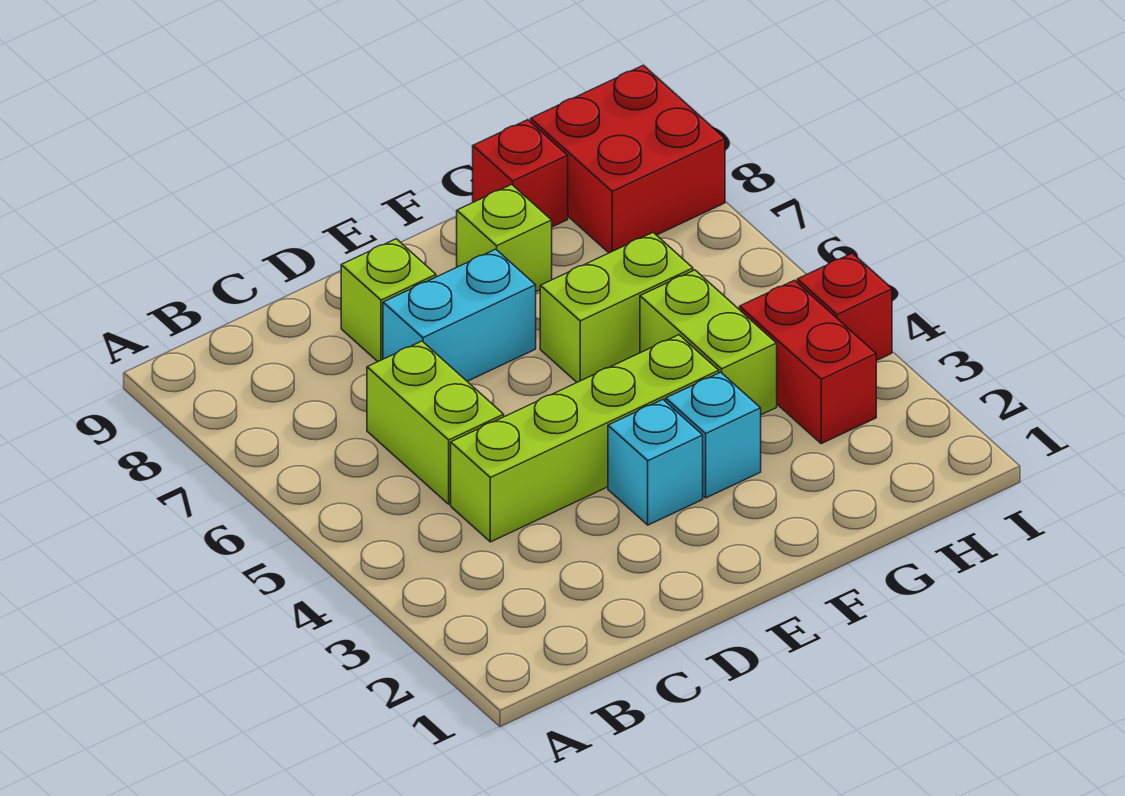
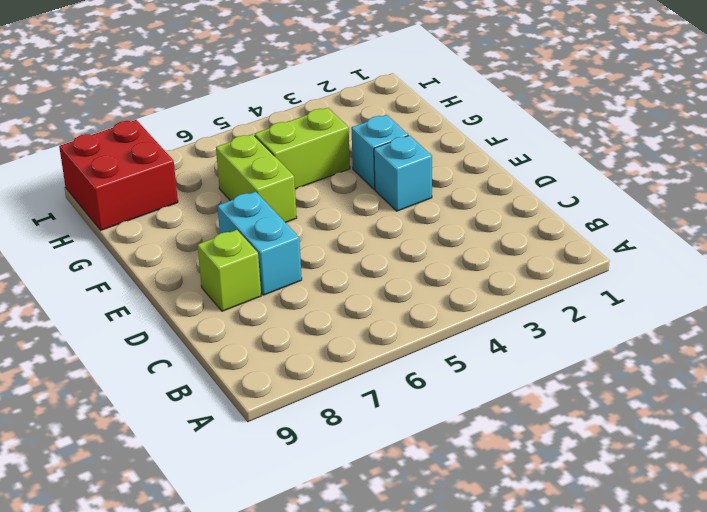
none -> lime 1x4 brick [451,335,719,542]
none -> lime 1x2 brick [367,341,504,504]
none -> lime 1x1 brick [457,184,552,292]

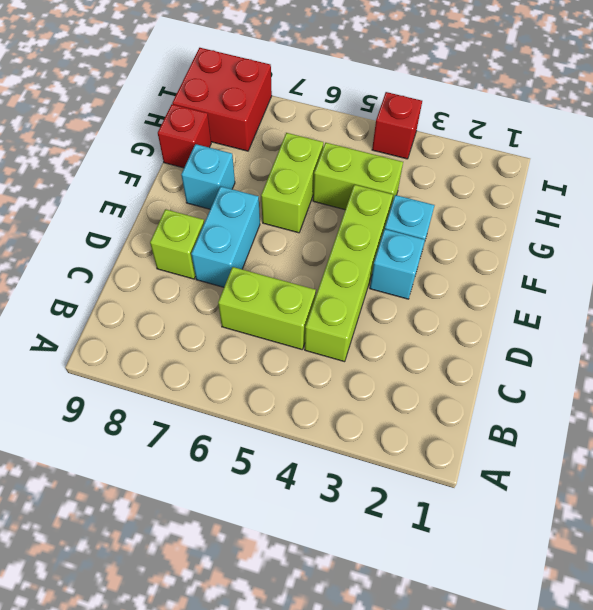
cyan 1x1 brick [181,144,235,209] -> lime 1x1 brick [457,184,552,292]
none -> red 1x2 brick [740,280,876,443]

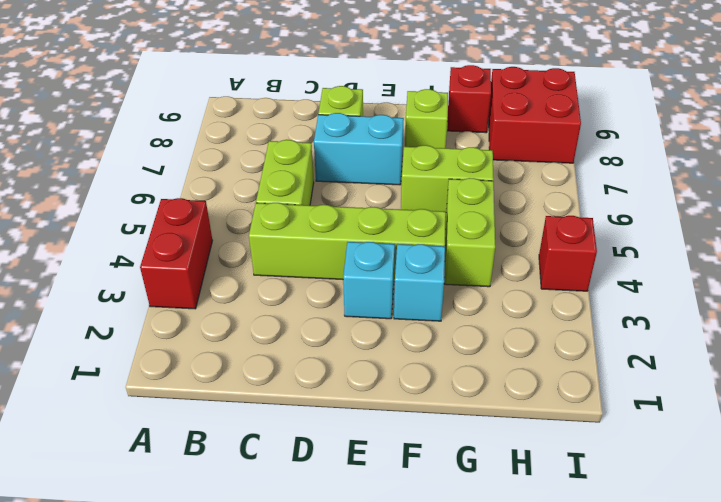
red 1x2 brick [140,198,212,309] -> red 1x2 brick moved to [740,280,876,443]

